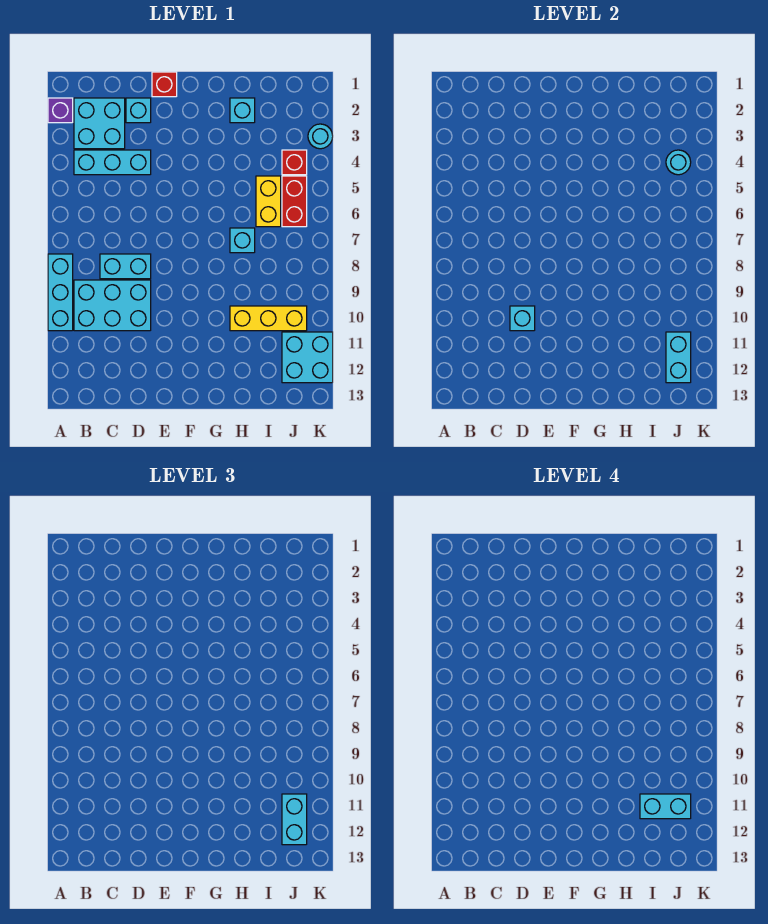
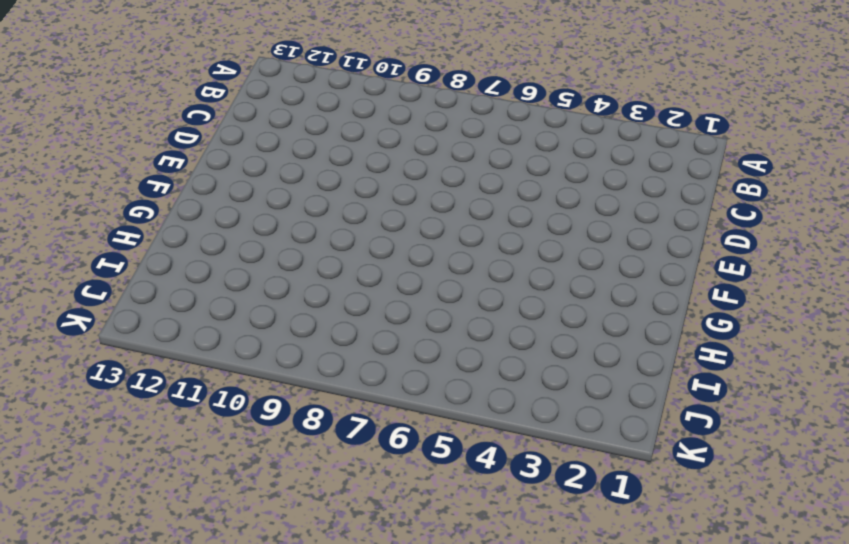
none -> purple 1x1 brick [48,98,73,123]
none -> cyan 1x3 brick [48,254,73,331]
none -> cyan 2x2 brick [74,98,125,149]

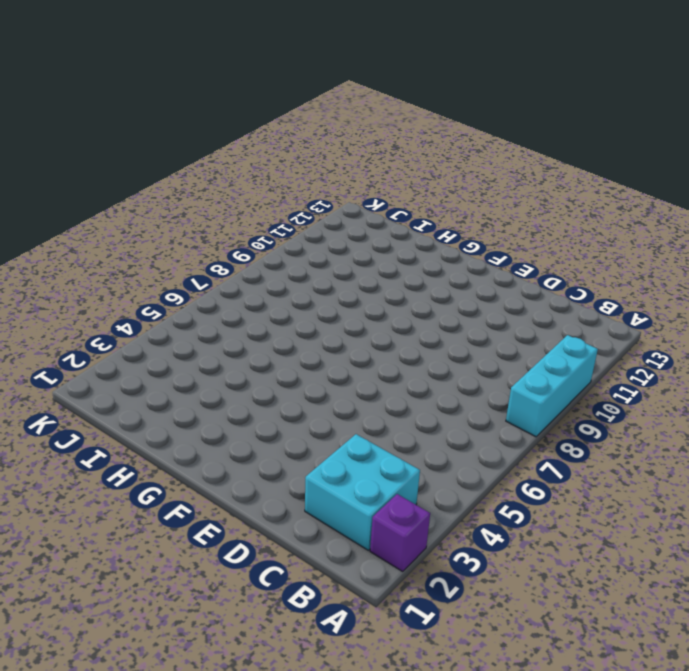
none -> cyan 1x3 brick [74,150,151,175]
none -> cyan 2x3 brick [74,280,151,331]
none -> cyan 1x2 brick [100,254,151,279]

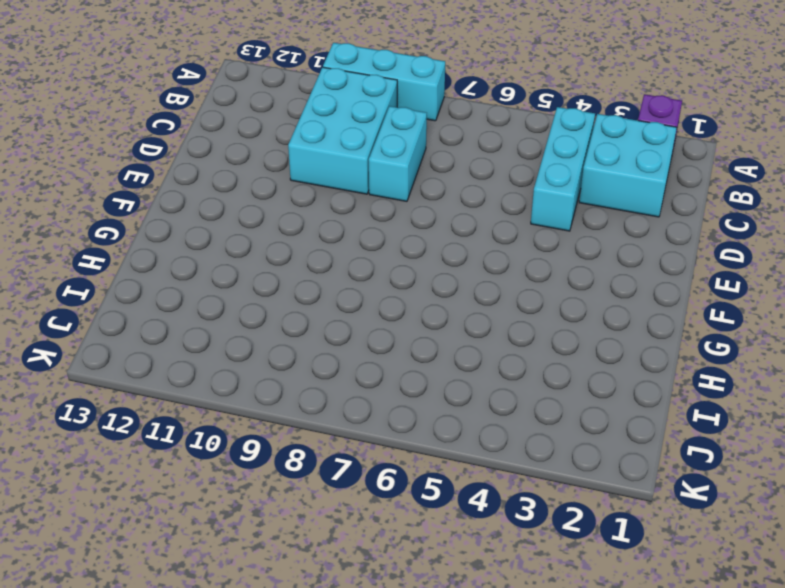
none -> cyan 1x1 brick [126,98,151,123]
none -> red 1x1 brick [152,72,177,97]
none -> cyan 1x1 brick [230,98,255,123]

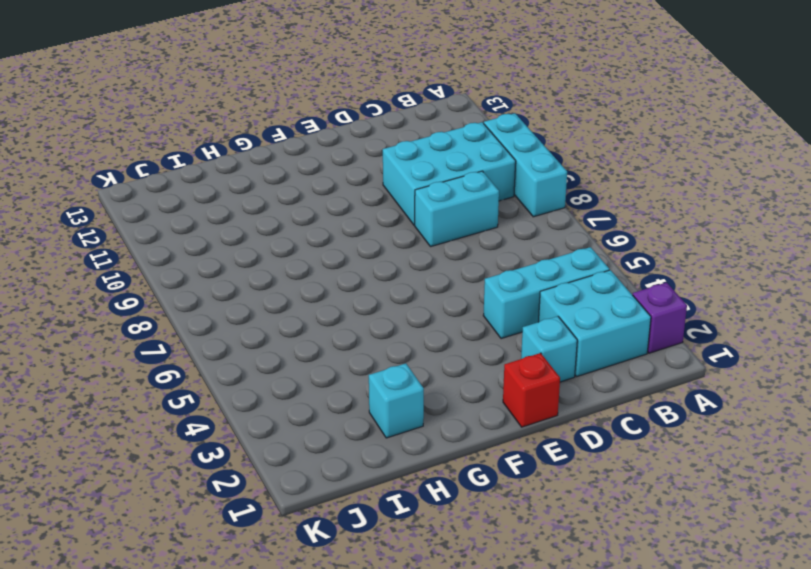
none -> cyan 1x1 brick [230,228,255,253]
none -> yellow 1x3 brick [230,306,307,331]
none -> yellow 1x2 brick [256,176,281,227]

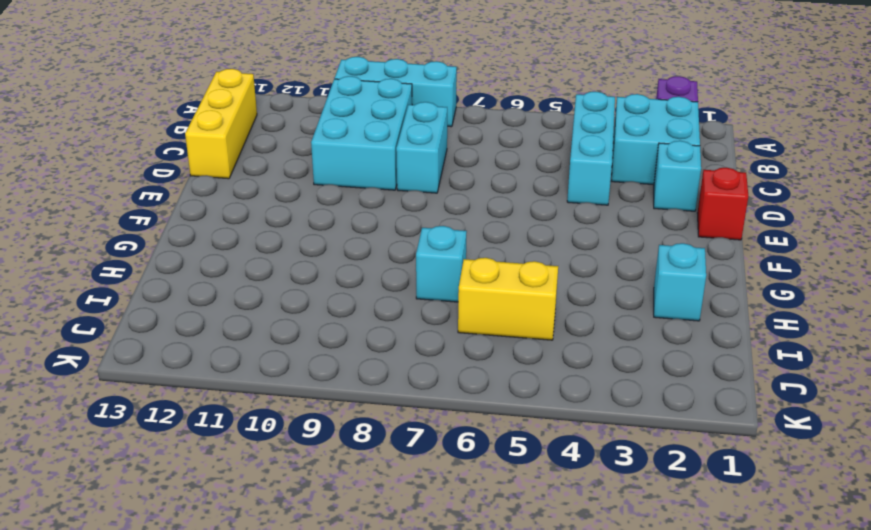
yellow 1x3 brick [185,69,257,179] -> yellow 1x3 brick moved to [230,306,307,331]
none -> red 1x1 brick [282,150,307,175]
none -> red 1x2 brick [282,176,307,227]
none -> cyan 2x2 brick [282,332,333,383]

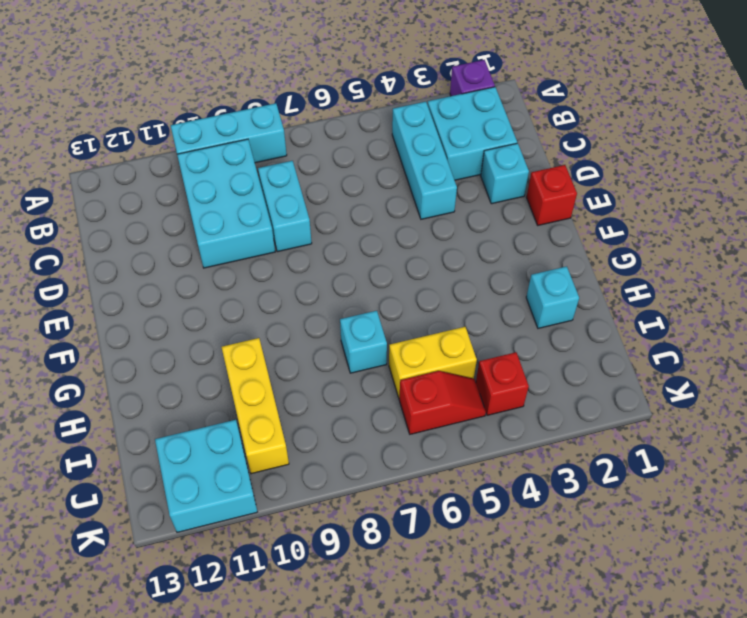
red 1x2 slope [399,371,486,434] -> red 1x2 brick [282,176,307,227]
none -> cyan 1x1 round brick [308,124,333,149]
none -> cyan 1x1 brick [510,306,535,331]
none -> cyan 1x1 round brick [666,150,691,175]

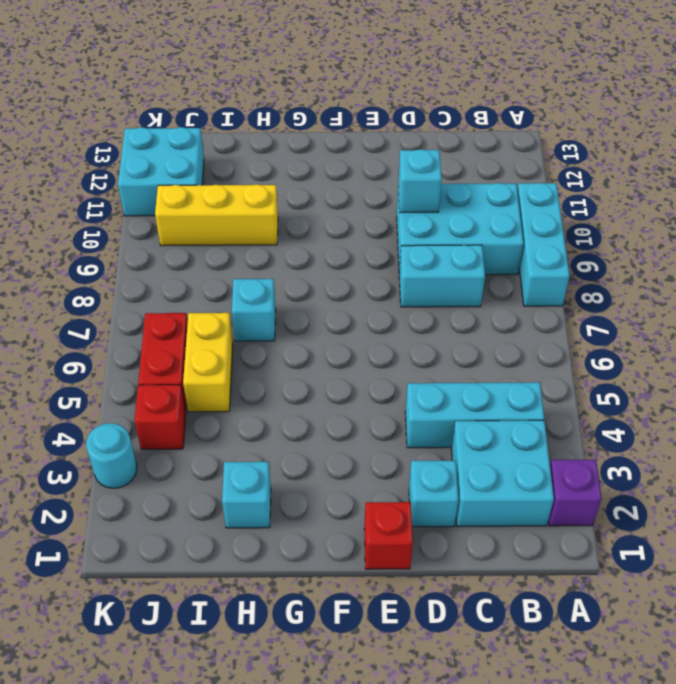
none -> cyan 1x1 round brick [666,150,691,175]
none -> cyan 1x2 brick [666,332,691,383]
none -> cyan 1x2 brick [282,794,307,845]

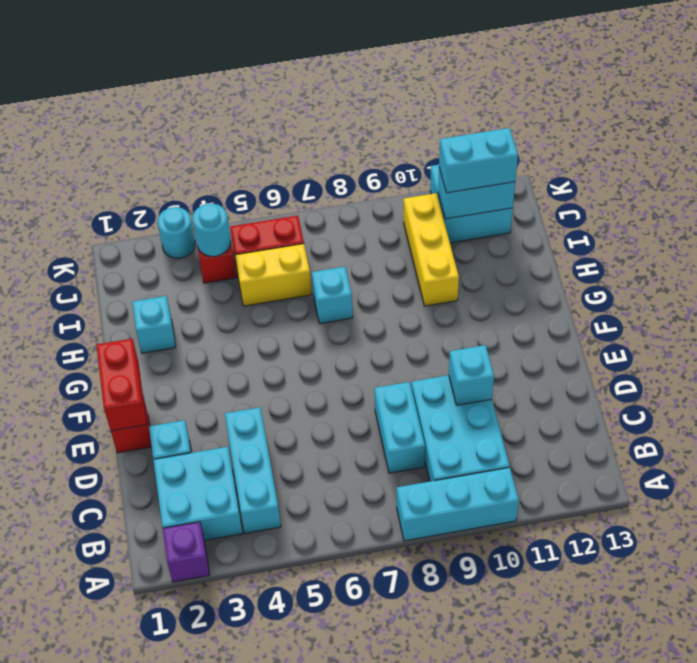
red 1x2 brick [96,339,147,431] -> none
none -> cyan 1x2 brick [640,794,691,819]

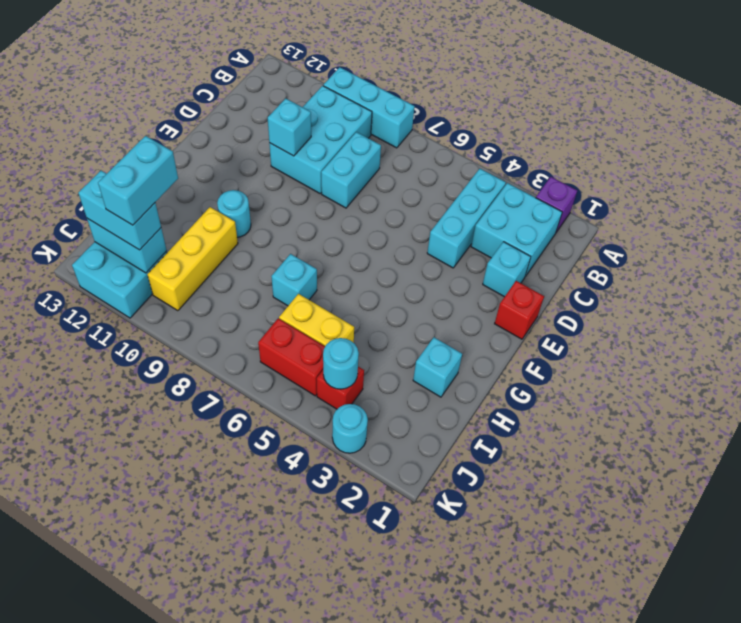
cyan 1x1 round brick [217,190,251,237] -> none

